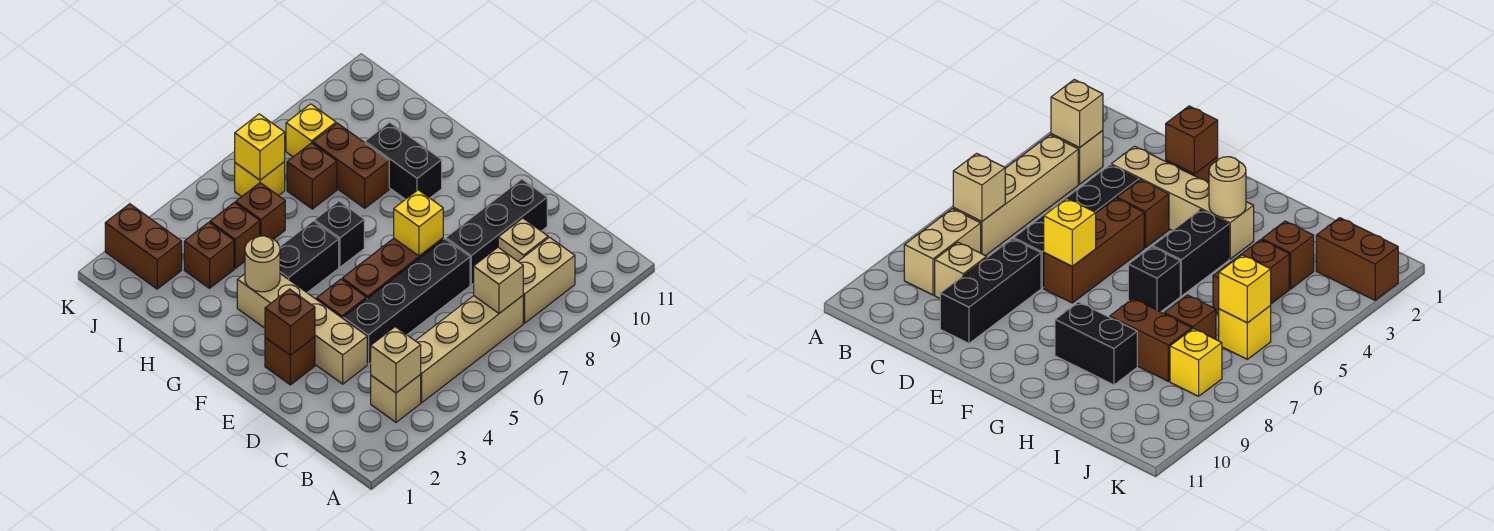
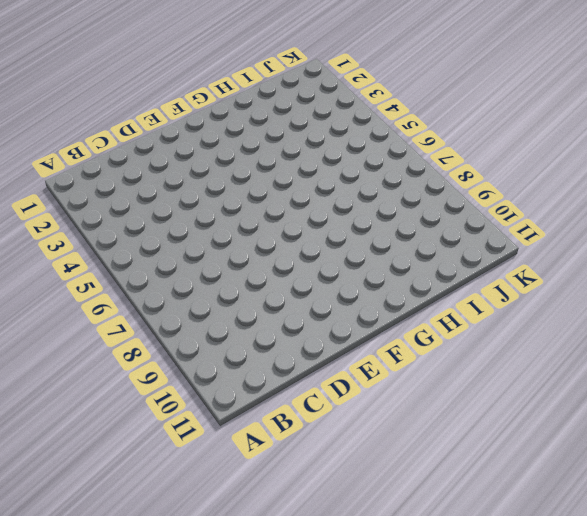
none -> tan 1x1 brick [371,374,421,422]
none -> tan 1x4 brick [416,296,523,402]
none -> tan 1x2 brick [518,237,575,323]

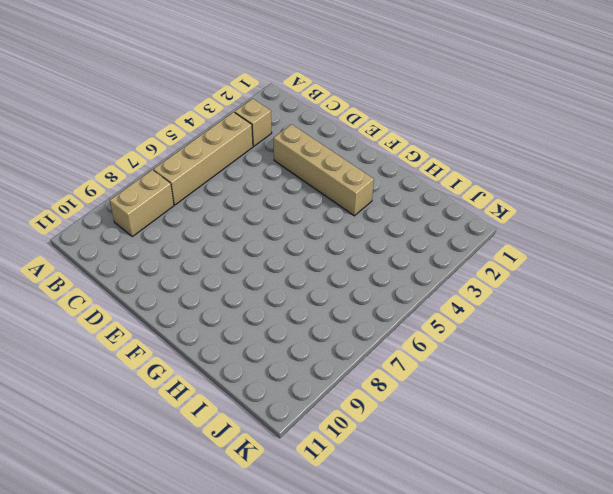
none -> tan 1x1 brick [498,218,548,261]
none -> black 1x4 brick [343,239,470,364]
none -> black 1x3 brick [446,179,547,285]

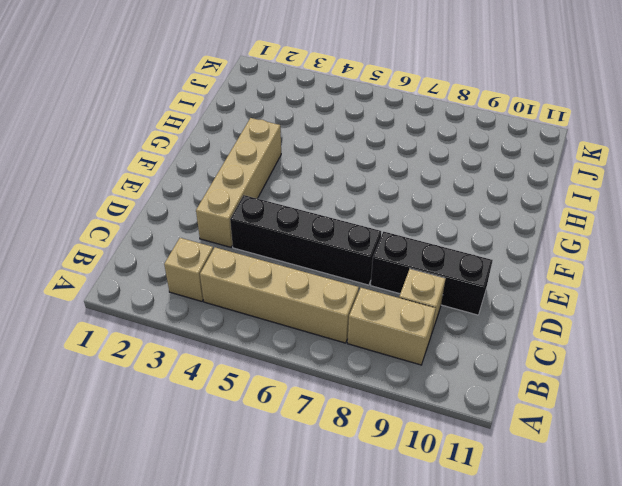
none -> brown 1x1 brick [265,337,315,385]
none -> brown 1x1 brick [316,279,366,318]
none -> brown 1x3 brick [342,238,443,299]

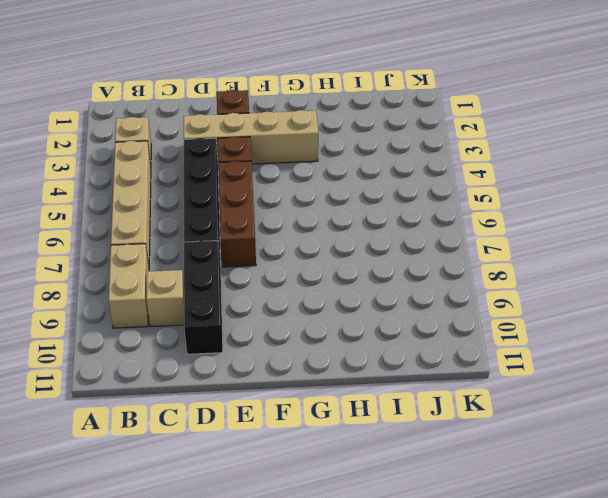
none -> black 1x2 brick [280,221,339,293]
none -> black 1x1 brick [315,201,364,267]
none -> black 1x2 brick [365,122,442,199]

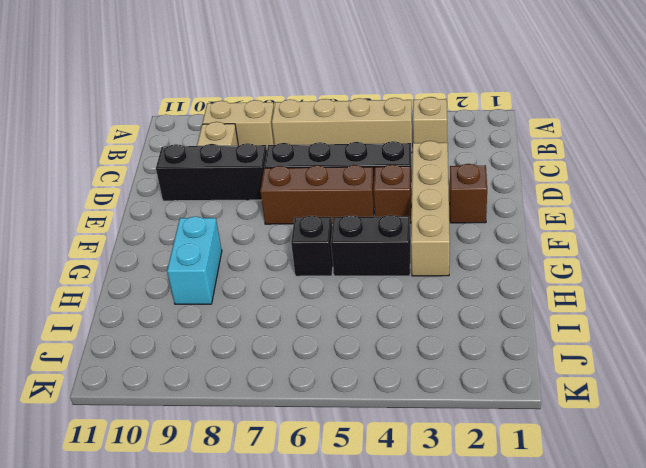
cyan 1x2 brick [167,216,222,304] -> black 1x2 brick [365,122,442,199]
none -> brown 1x2 brick [313,123,389,208]
none -> brown 1x1 brick [184,222,234,288]
none -> brown 1x1 brick [210,203,260,268]

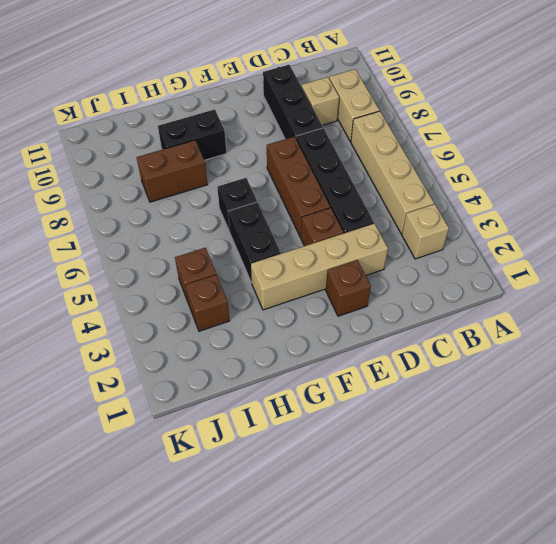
none -> brown 1x1 brick [236,183,285,239]
none -> brown 1x1 brick [287,143,337,209]
none -> brown 1x2 brick [105,204,182,289]

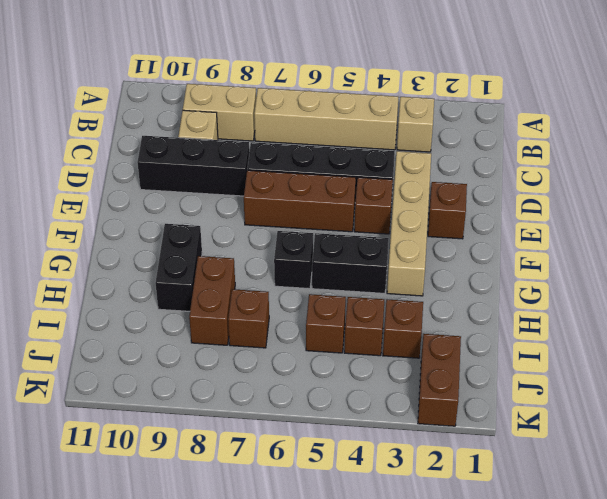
none -> yellow 1x1 brick [235,162,285,197]
none -> yellow 1x1 brick [286,104,336,157]
none -> tan 1x1 brick [371,327,421,393]

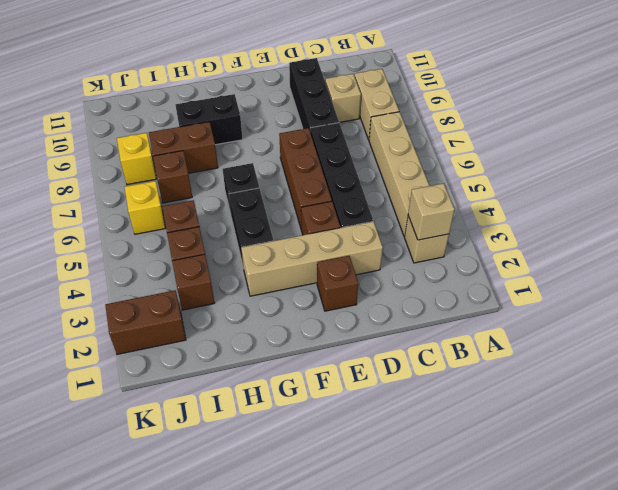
none -> tan 1x1 brick [474,248,523,313]
none -> brown 1x1 brick [265,289,315,355]
none -> yellow 1x1 brick [394,190,443,256]

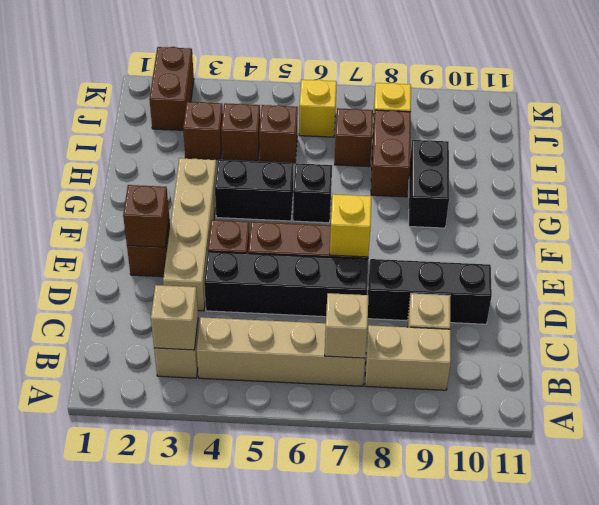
none -> tan 1x1 round brick [245,236,280,292]
none -> yellow 1x1 brick [235,114,285,180]

